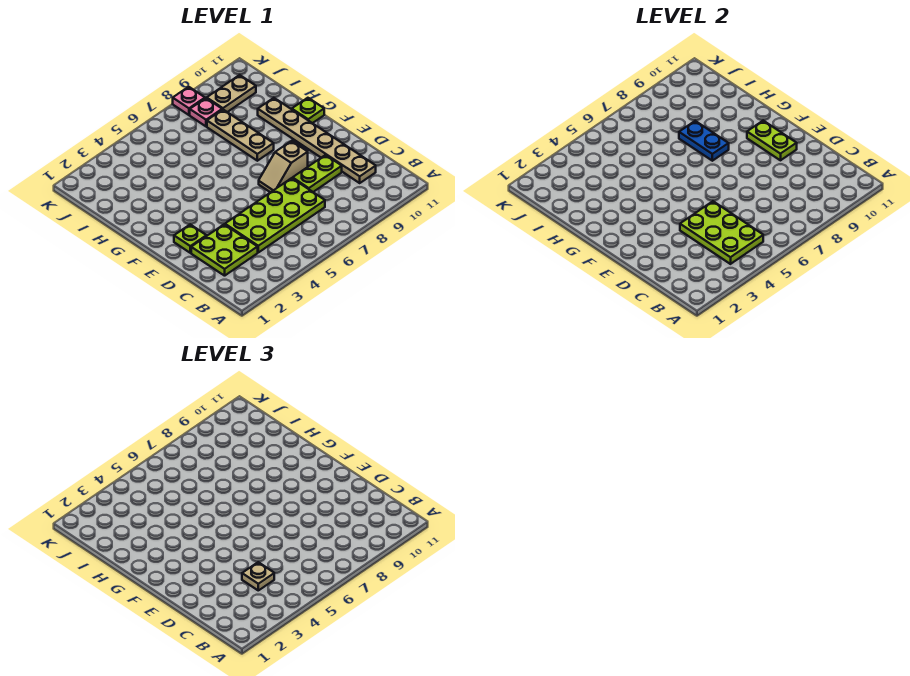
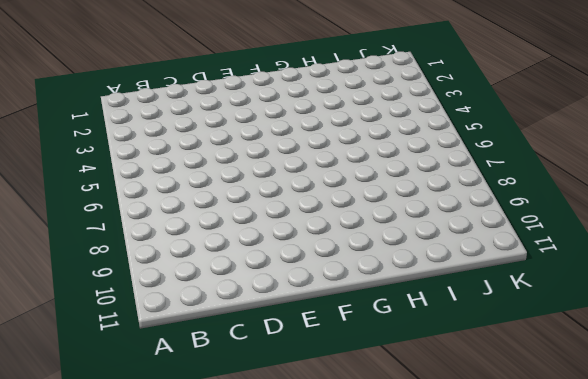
none -> lime 2x2 plate [191,224,258,276]
none -> lime 2x4 plate [225,178,325,252]
none -> tan 1x6 plate [258,98,376,183]

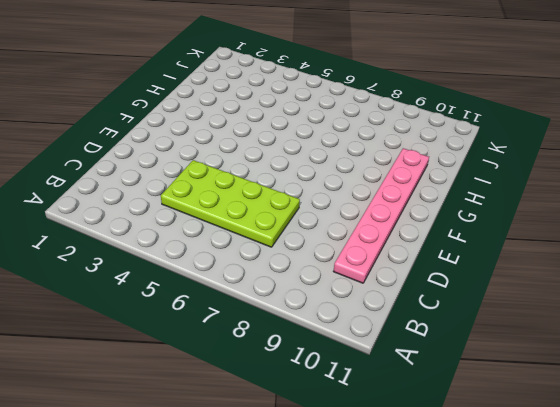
pink 1x6 plate [333,148,429,283] -> tan 1x6 plate [258,98,376,183]
none -> lime 2x2 plate [191,224,258,276]
none -> lime 1x2 plate [293,155,342,192]
none -> lime 1x1 plate [174,225,206,253]

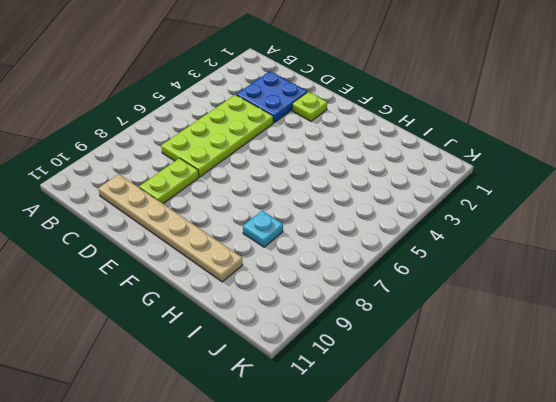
blue 2x2 plate [236,71,307,123] -> lime 2x2 plate [191,224,258,276]
cyan 1x1 plate [243,211,283,247] -> tan 1x3 plate [207,110,274,161]
none -> tan 1x2 slope [259,141,308,192]
none -> lime 1x1 plate [292,98,324,123]
none -> pink 1x1 plate [190,98,222,126]

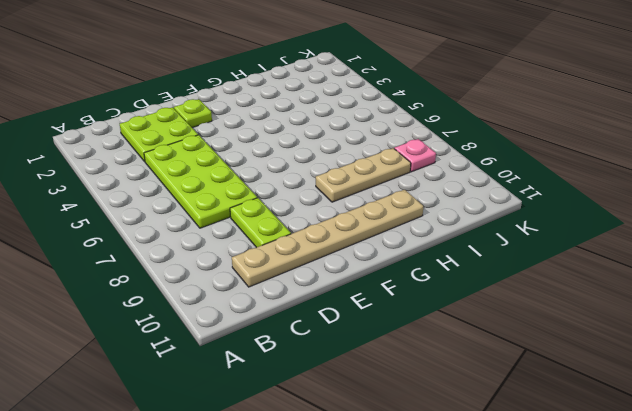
none -> tan 1x2 slope [259,141,308,192]
none -> lime 1x1 plate [292,98,324,123]
none -> tan 1x2 plate [207,75,256,112]

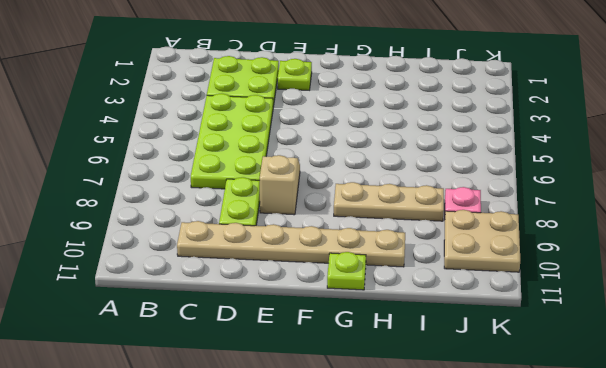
tan 2x2 plate [444,210,520,272] -> tan 1x2 plate [207,75,256,112]
none -> pink 1x1 plate [173,87,205,115]
none -> lime 2x3 plate [680,201,763,264]
none -> lime 1x2 plate [747,121,797,160]

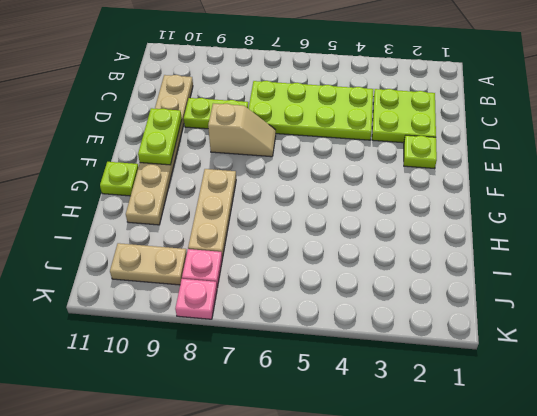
none -> lime 2x3 plate [680,201,763,264]
none -> blue 1x2 plate [679,121,729,161]
none -> tan 1x1 plate [242,562,274,590]

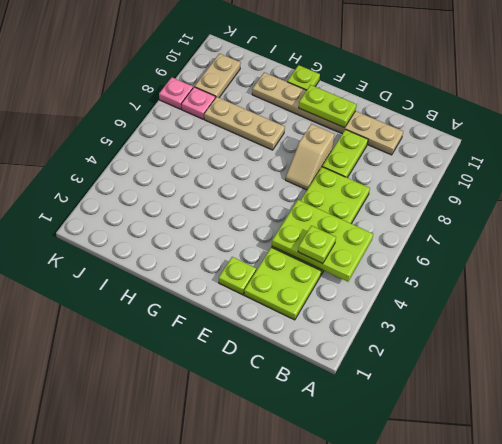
lime 1x1 plate [298,226,336,264] -> tan 1x1 plate [242,562,274,590]
none -> blue 1x2 plate [679,121,729,161]

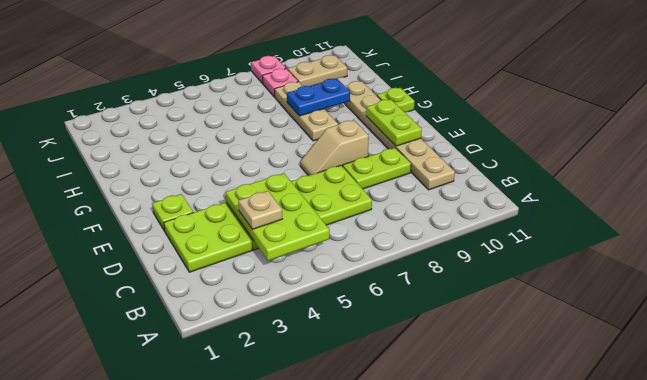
blue 1x2 plate [287,79,350,116] -> blue 1x2 plate turned to [679,121,729,161]

